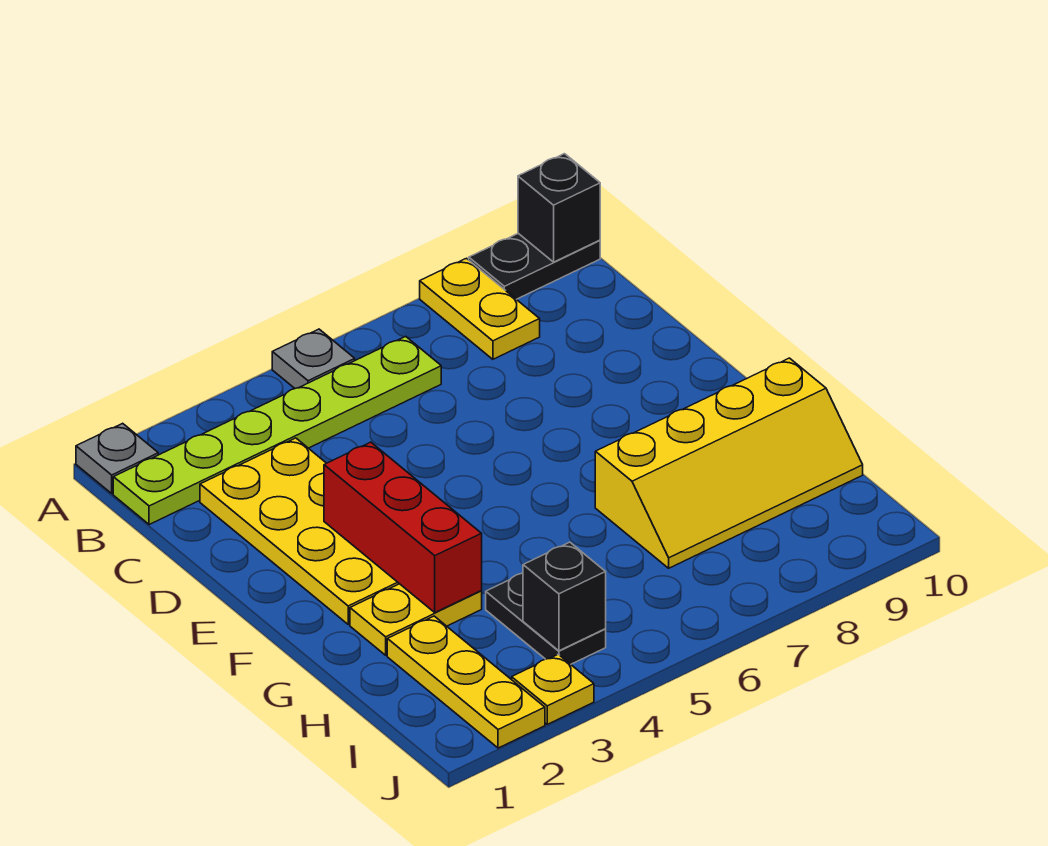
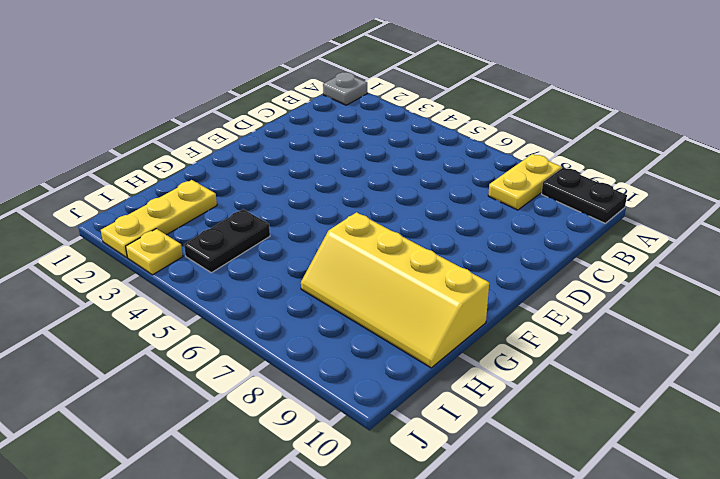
none -> grey 1x1 plate [272,329,355,388]
none -> lime 1x6 plate [113,336,441,525]
none -> yellow 2x4 plate [200,438,399,624]

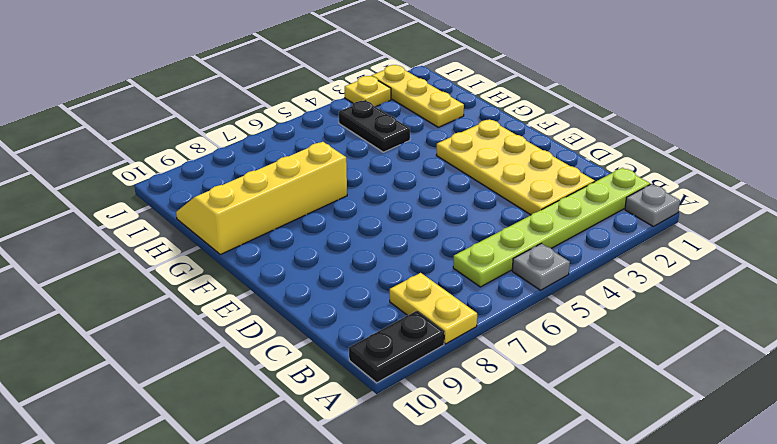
none -> yellow 1x2 plate [350,584,482,655]
none -> black 1x1 brick [518,154,600,262]
none -> red 1x3 brick [324,442,482,612]

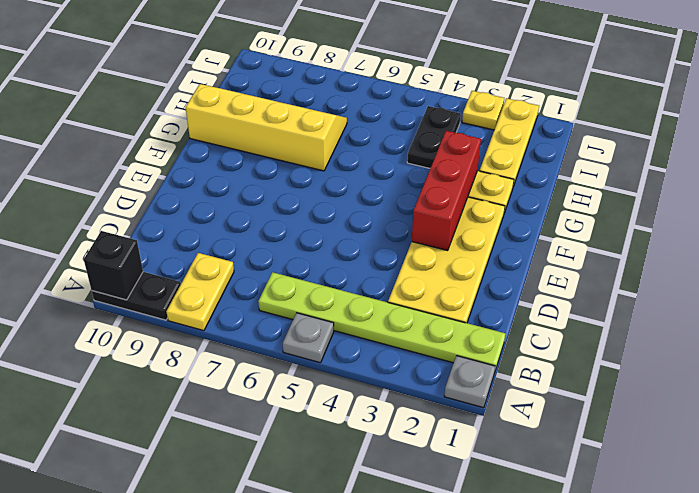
none -> black 1x1 brick [523,542,606,651]

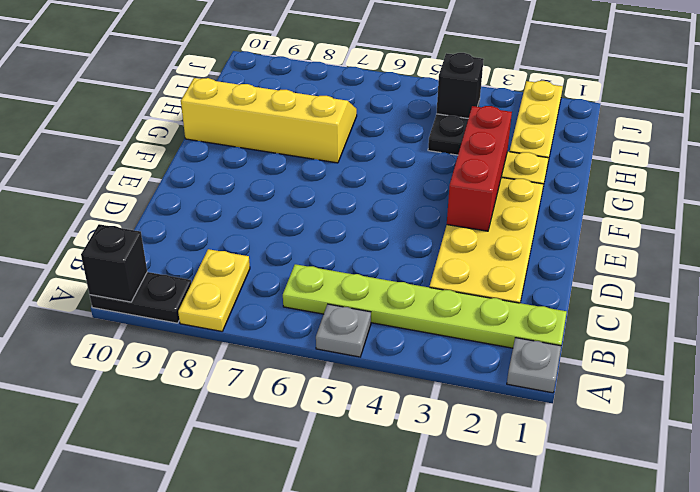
none -> yellow 1x1 plate [512,654,594,724]

